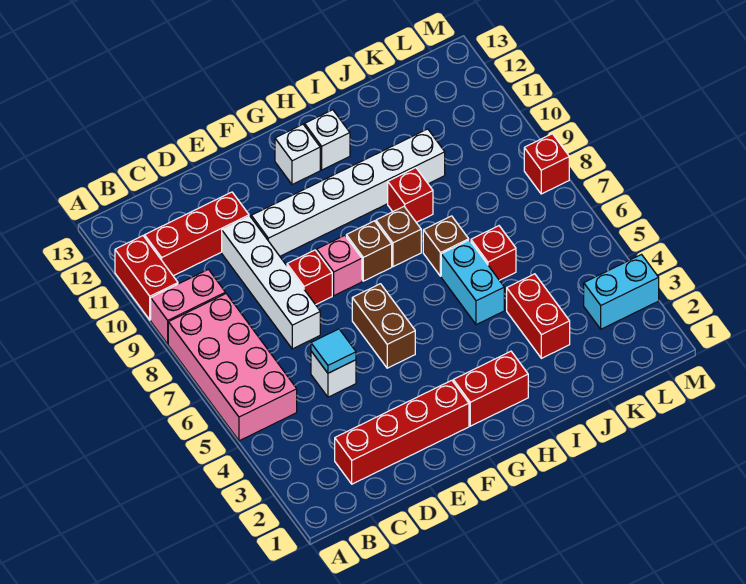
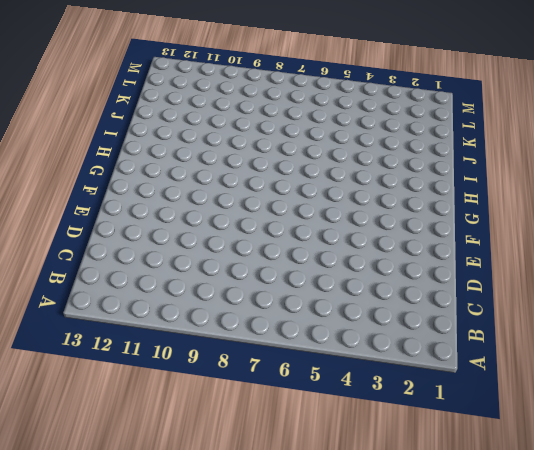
none -> pink 2x4 brick [168,294,297,441]
none -> pink 1x2 brick [151,269,225,344]
none -> red 1x2 brick [115,236,178,320]

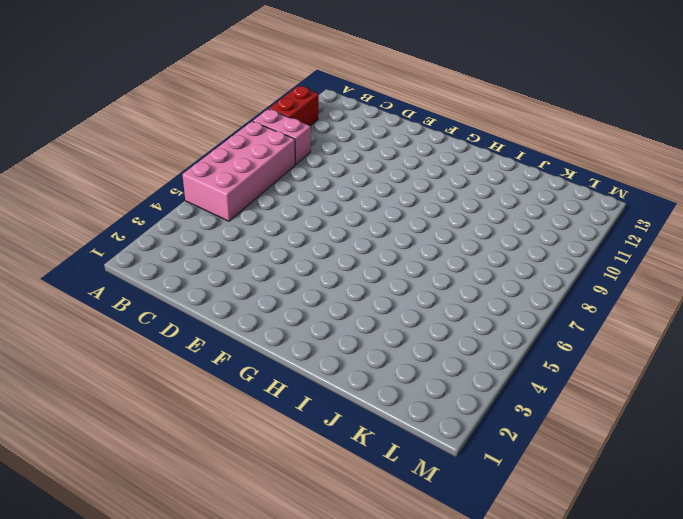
none -> red 1x3 brick [145,192,249,276]
none -> red 1x4 brick [335,380,469,484]
none -> white 1x1 brick [311,351,356,397]

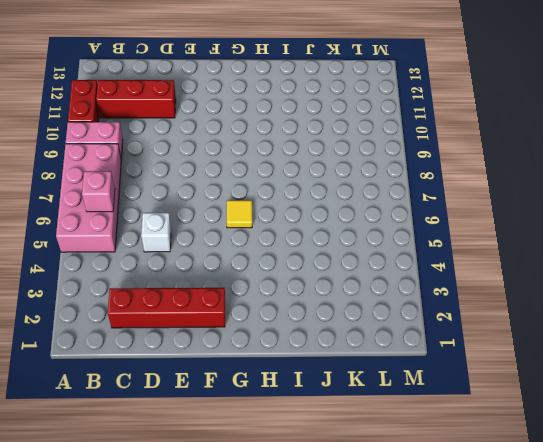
pink 1x1 brick [82,171,115,212] -> pink 1x1 brick moved to [317,235,362,296]
yellow 1x1 tile [227,200,252,228] -> none
none -> white 1x4 brick [222,216,320,349]
none -> red 1x1 brick [287,250,332,305]
none -> white 1x6 brick [251,129,445,256]

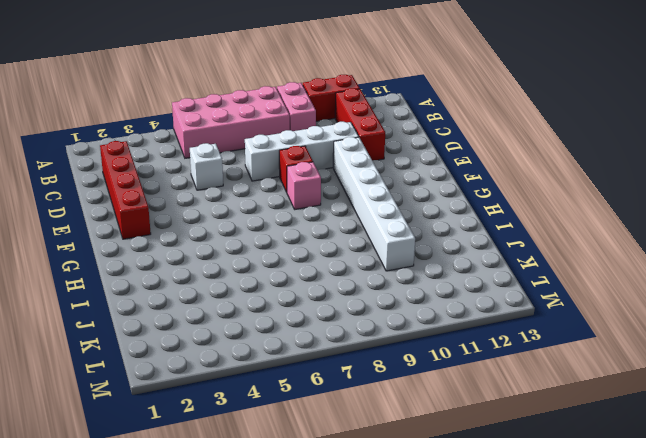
none -> brown 1x2 brick [352,284,415,368]
none -> red 1x2 brick [453,351,528,426]
none -> brown 1x1 brick [346,221,392,281]

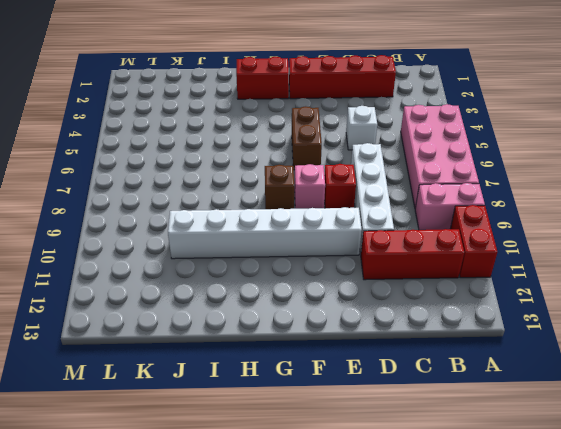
none -> white 1x1 brick [275,124,320,185]
none -> brown 1x1 brick [376,207,421,267]
none -> white 1x1 brick [305,110,350,170]

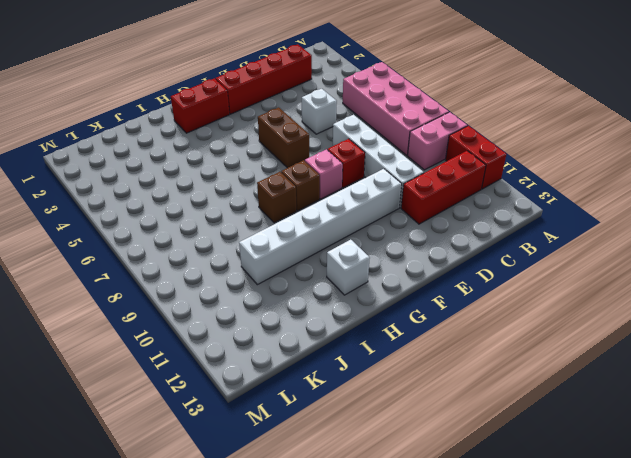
none -> white 1x1 brick [275,124,320,185]
none -> cyan 1x2 brick [441,240,504,325]
none -> brown 1x1 brick [423,216,469,276]

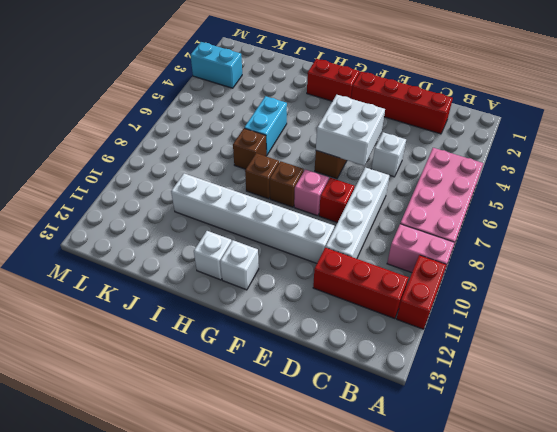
white 2x2 brick [316,95,385,166] -> none
none -> red 1x1 brick [388,168,433,222]
none -> red 1x2 brick [507,274,570,358]
none -> red 1x1 brick [471,226,516,280]

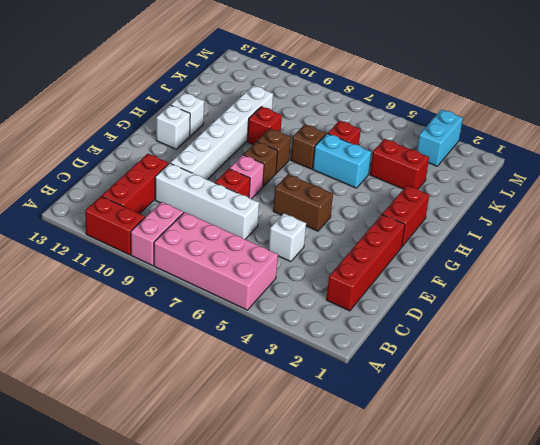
none -> red 1x1 brick [524,134,569,194]
none -> cyan 1x1 tile [311,329,356,373]

